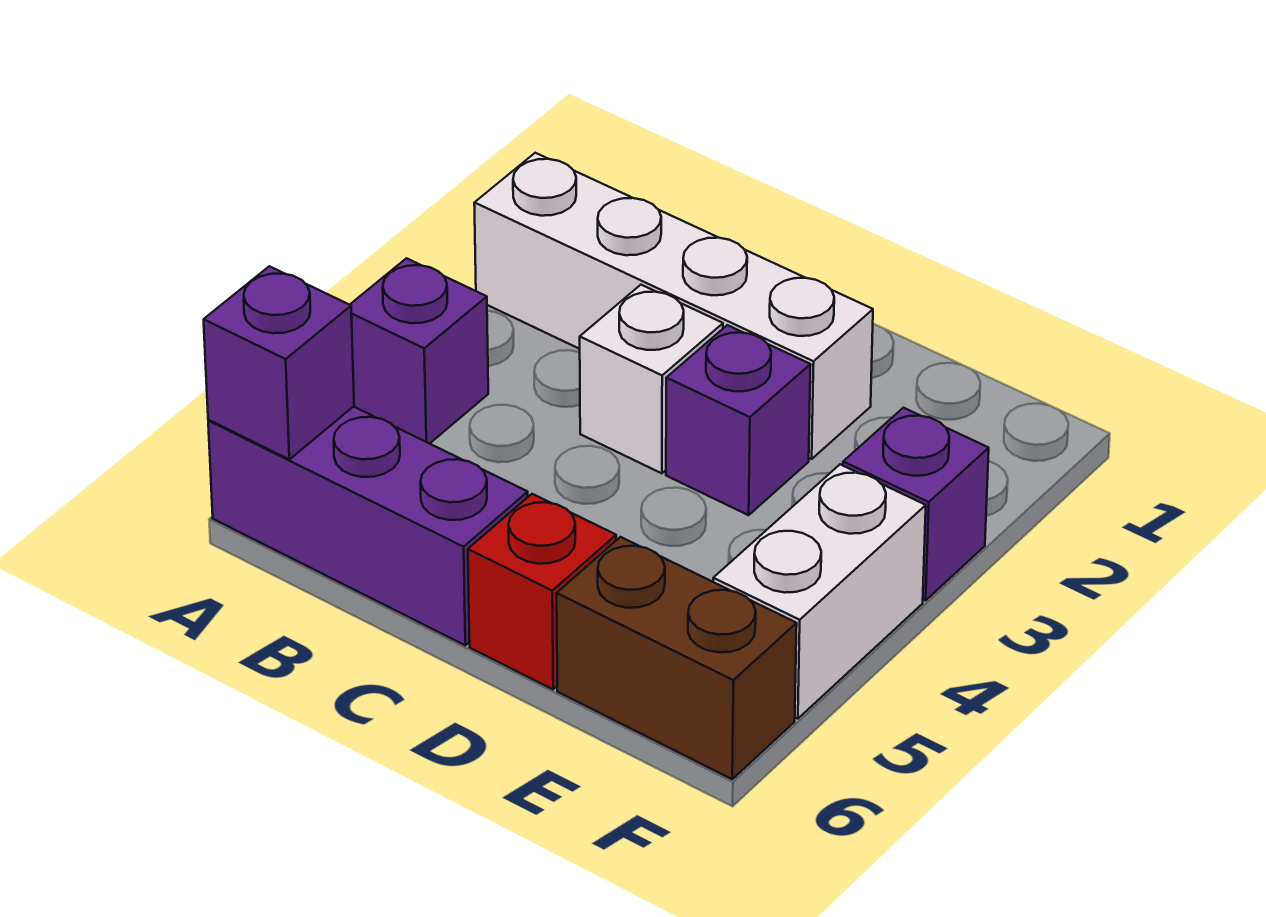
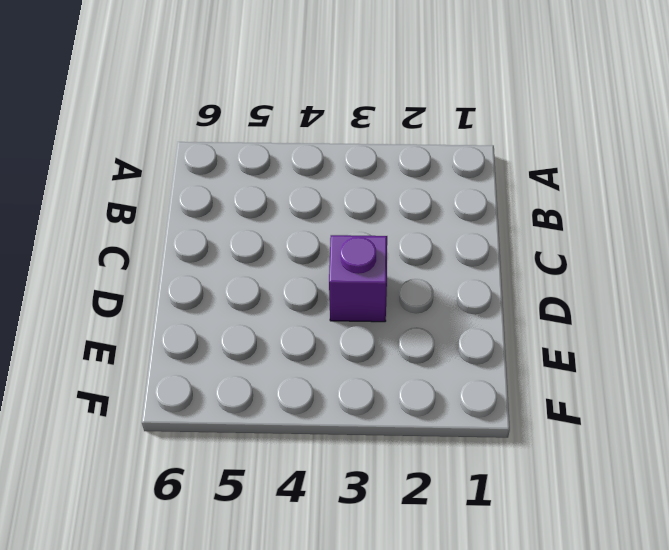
none -> white 1x4 brick [474,153,873,459]
none -> purple 1x1 brick [350,258,488,444]

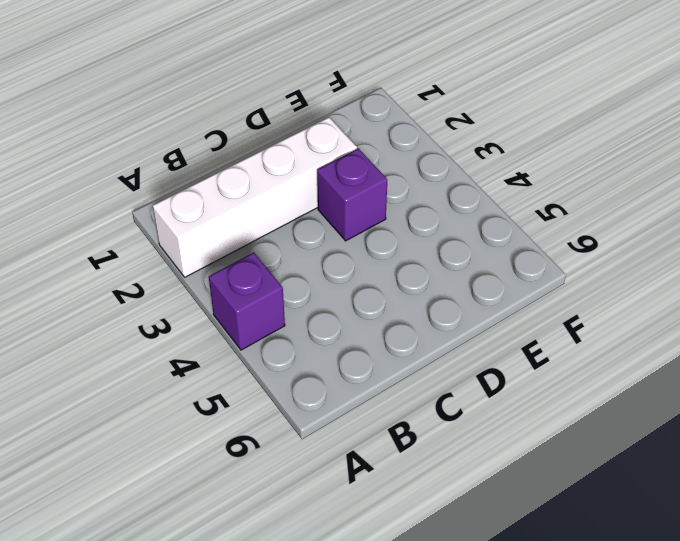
none -> purple 1x3 brick [208,406,528,645]
none -> white 1x1 brick [580,285,723,473]

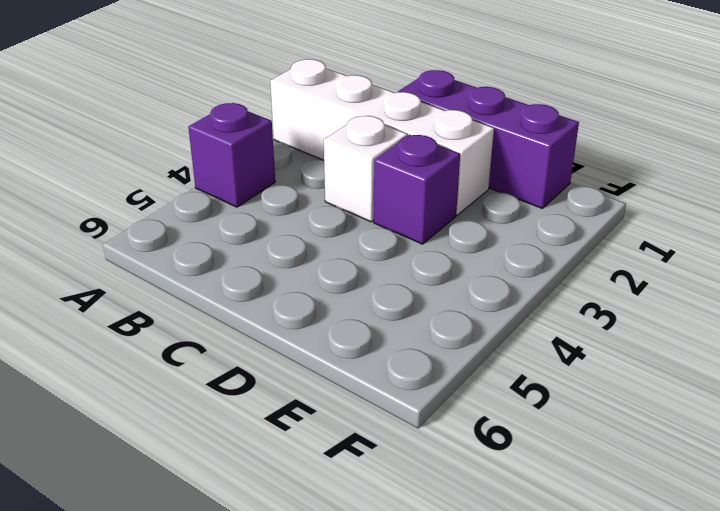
purple 1x3 brick [398,70,579,208] -> purple 1x3 brick moved to [208,406,528,645]
none -> red 1x1 brick [468,494,616,689]
none -> brown 1x2 brick [557,537,797,779]

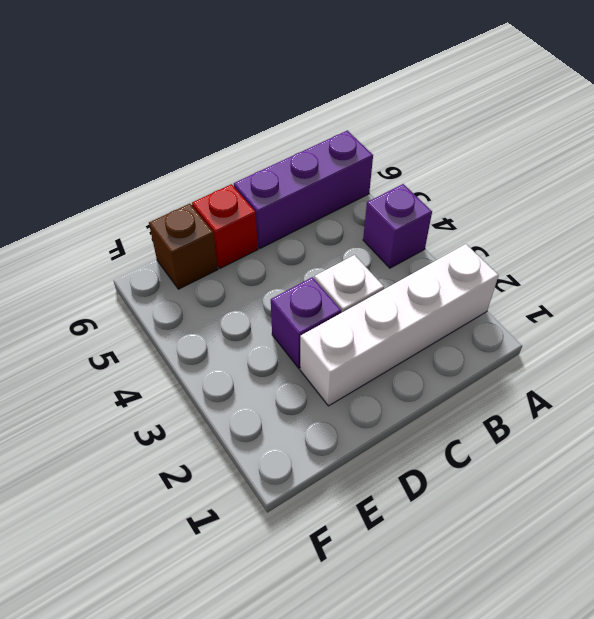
brown 1x1 brick [149,204,218,289] -> brown 1x2 brick [557,537,797,779]
none -> purple 1x1 brick [843,408,989,601]
none -> white 1x2 brick [713,464,926,719]

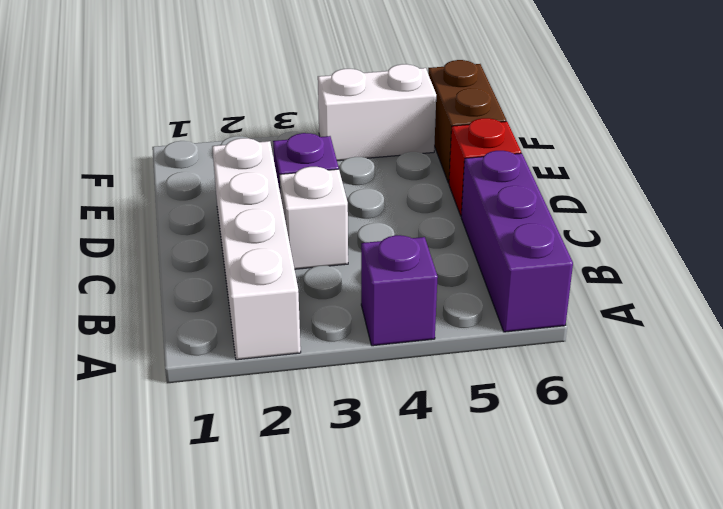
none -> purple 1x1 brick [843,408,989,601]
none -> purple 1x1 brick [204,266,354,459]

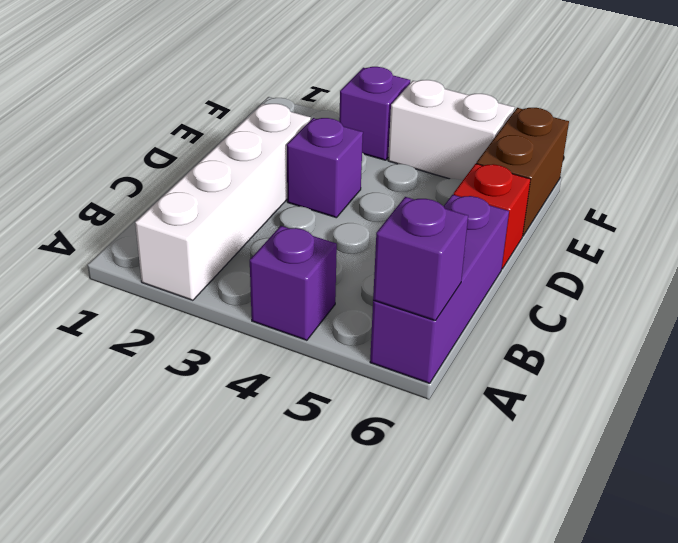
none -> white 1x1 brick [580,285,723,473]

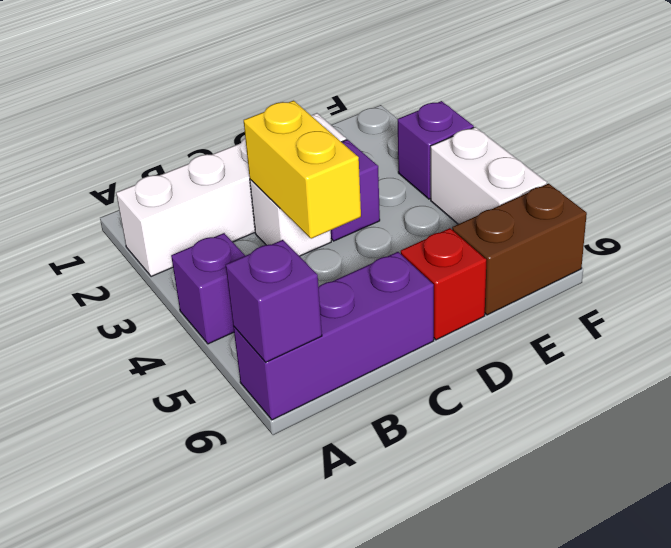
yellow 1x2 brick [244,101,361,239] -> none

